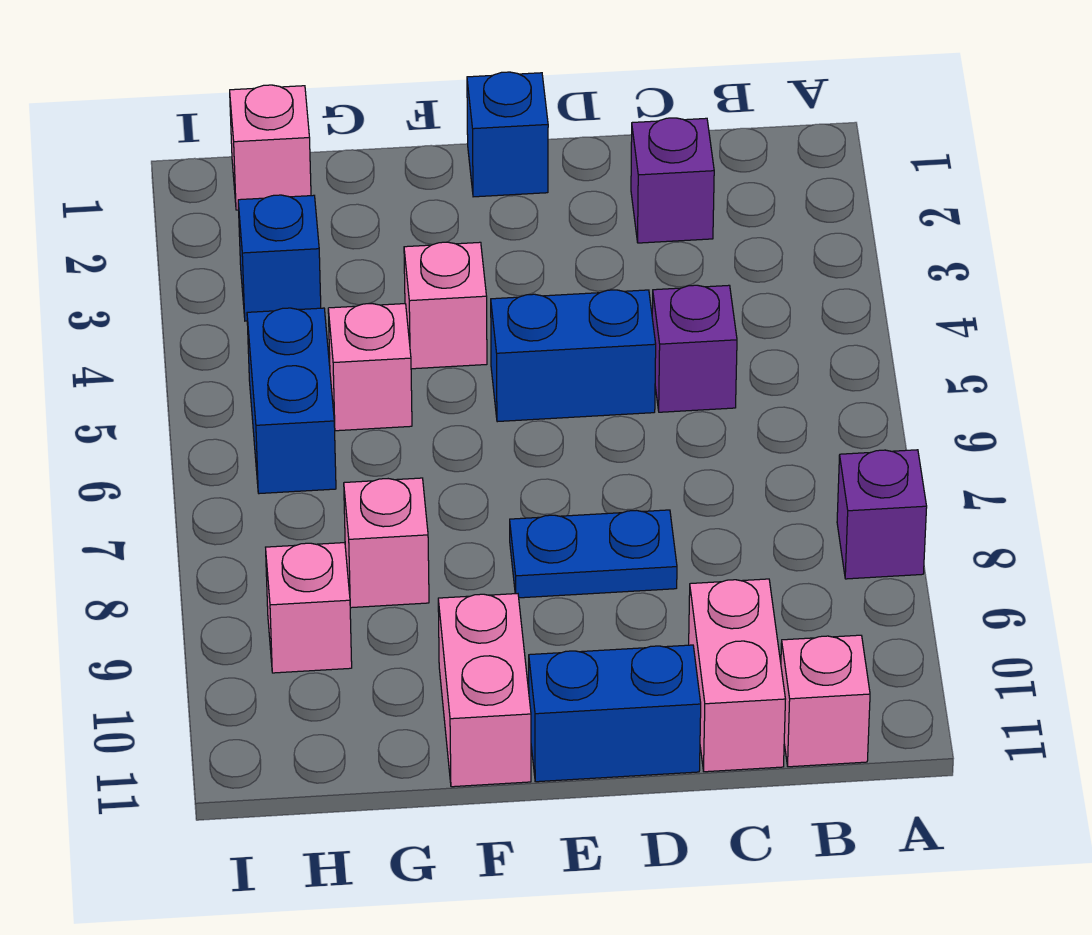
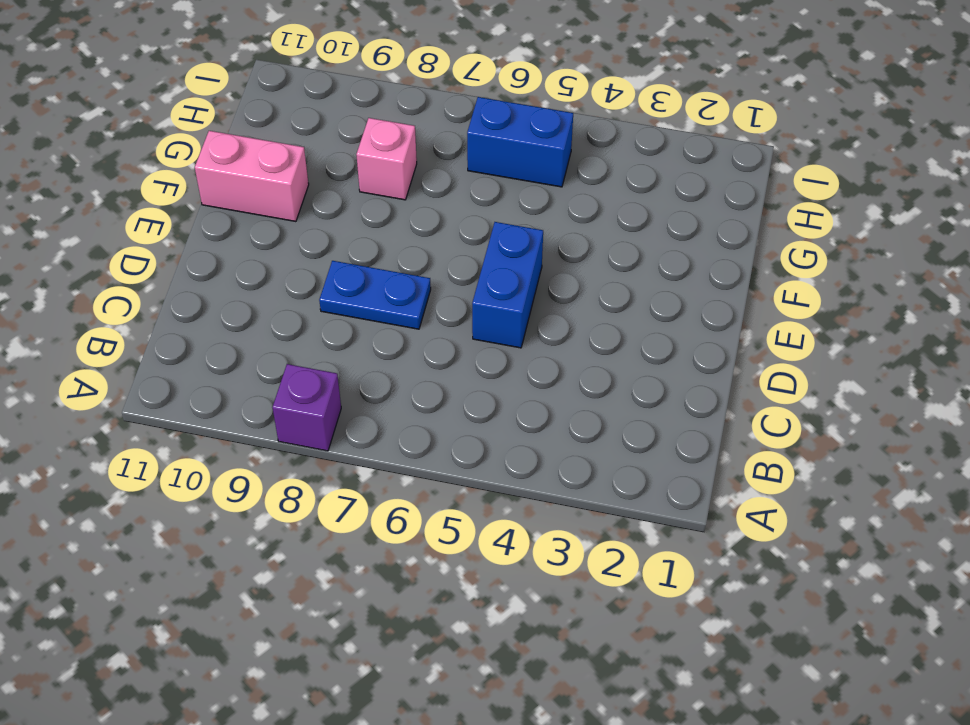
blue 1x2 plate [319,261,431,329] -> blue 1x2 plate turned to [510,510,677,598]
none -> pink 1x1 brick [781,635,870,767]
none -> purple 1x1 brick [631,118,714,243]
none -> purple 1x1 brick [652,285,737,412]

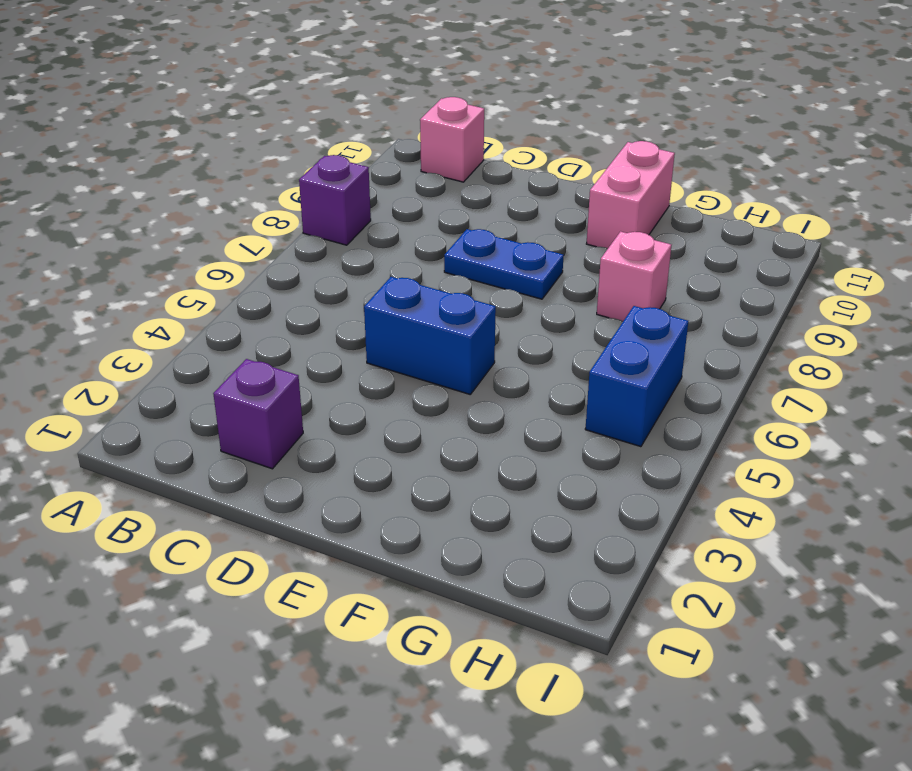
none -> purple 1x1 brick [652,285,737,412]
none -> pink 1x2 brick [689,579,785,772]
none -> blue 1x2 brick [529,645,701,782]

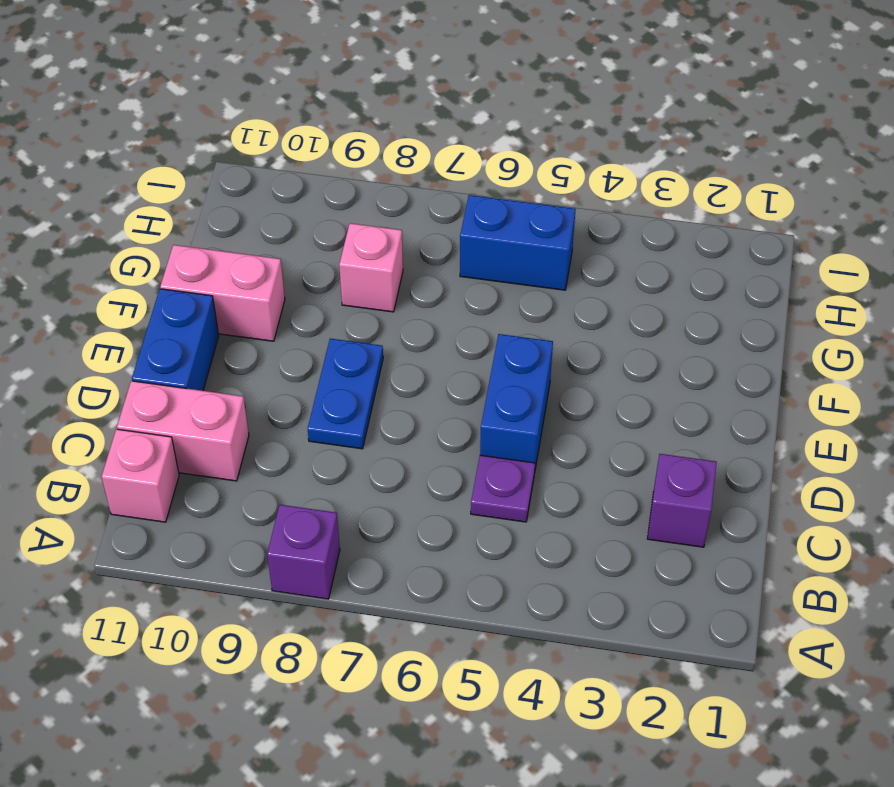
purple 1x1 plate [471,455,535,522] -> purple 1x1 brick [652,285,737,412]
none -> blue 1x1 brick [467,72,548,197]
none -> pink 1x1 brick [404,242,487,369]
none -> pink 1x1 brick [328,304,412,431]

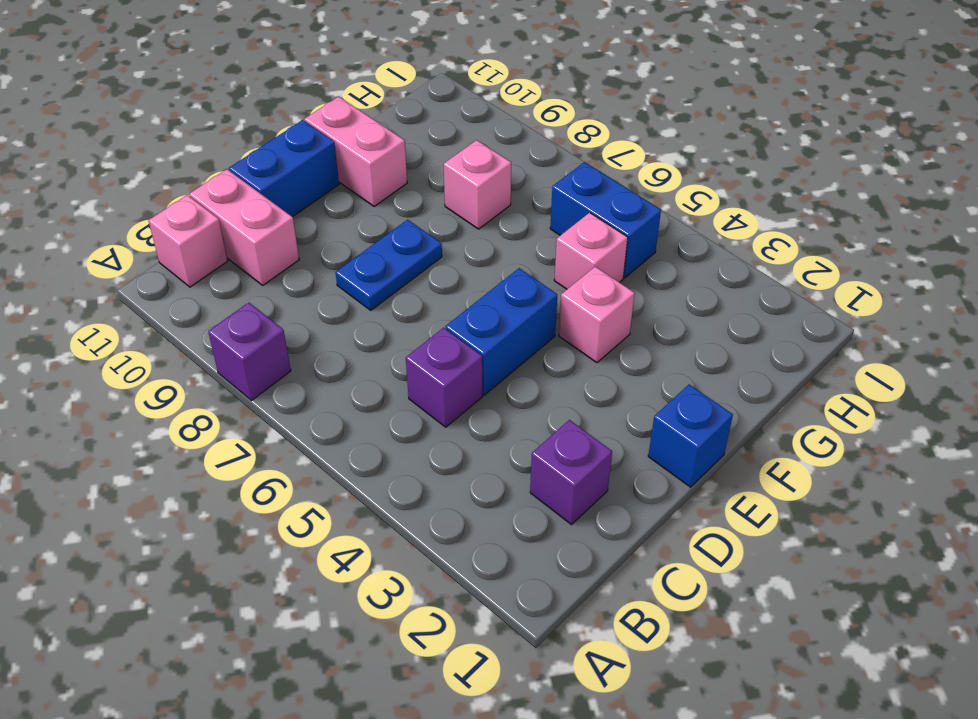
none -> pink 1x1 brick [230,85,311,210]
none -> blue 1x1 brick [238,195,321,321]
none -> pink 1x1 brick [266,543,352,673]

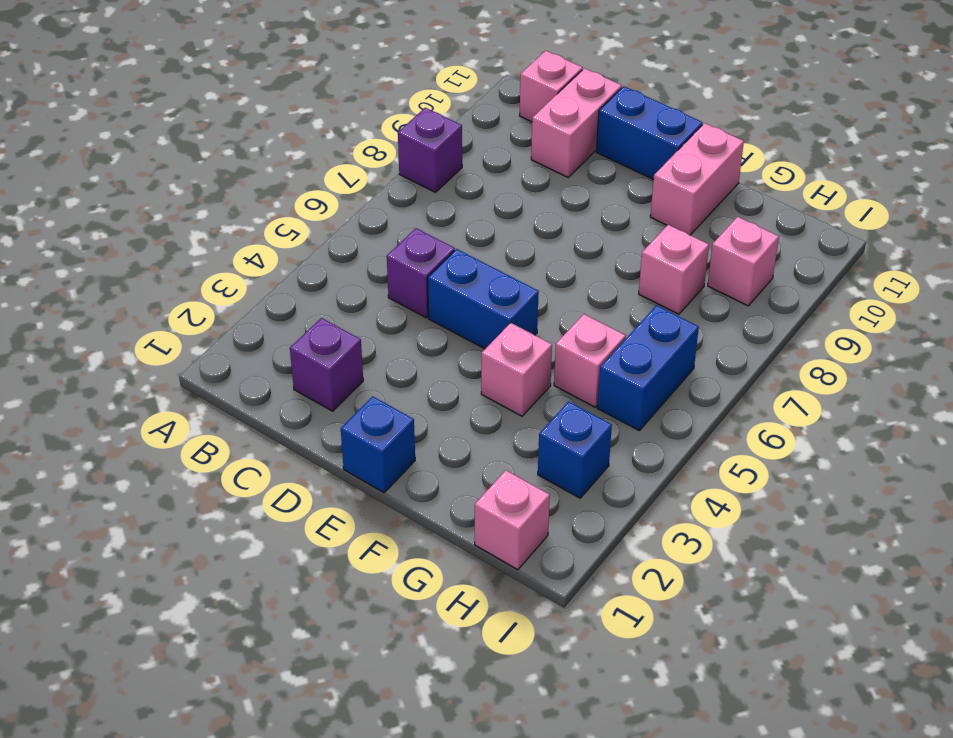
none -> blue 1x2 plate [510,510,677,598]

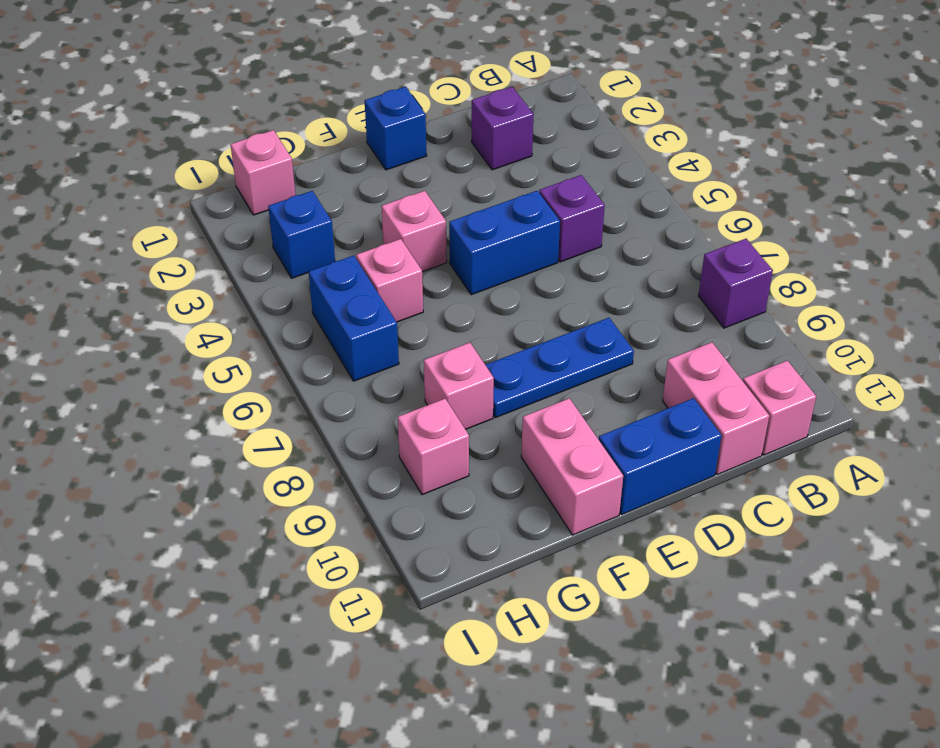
blue 1x3 plate [486,318,634,418] -> blue 1x2 plate [510,510,677,598]

